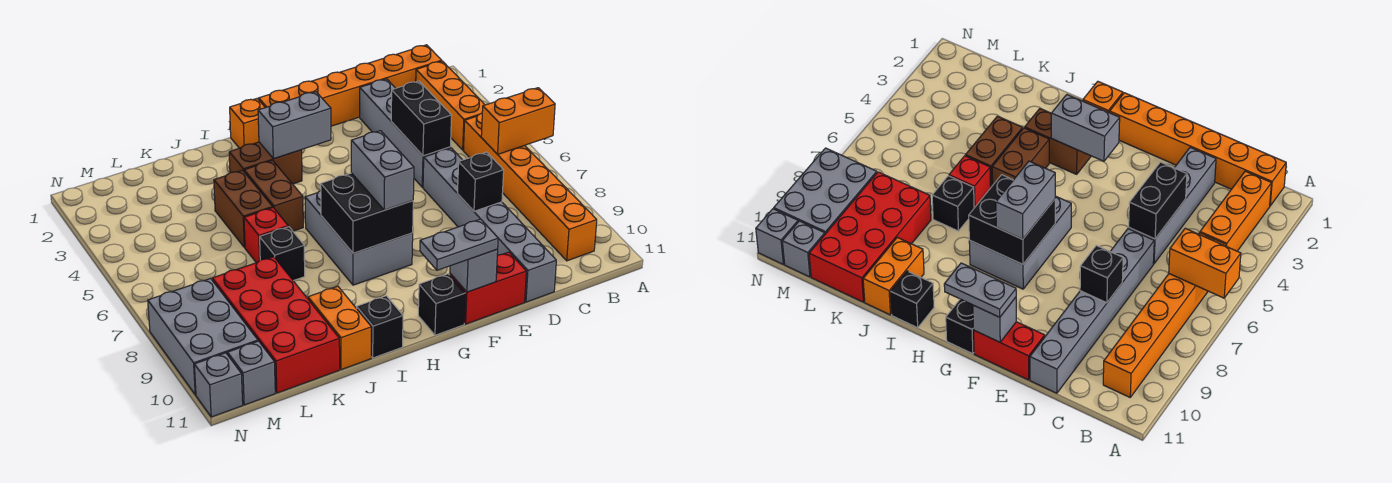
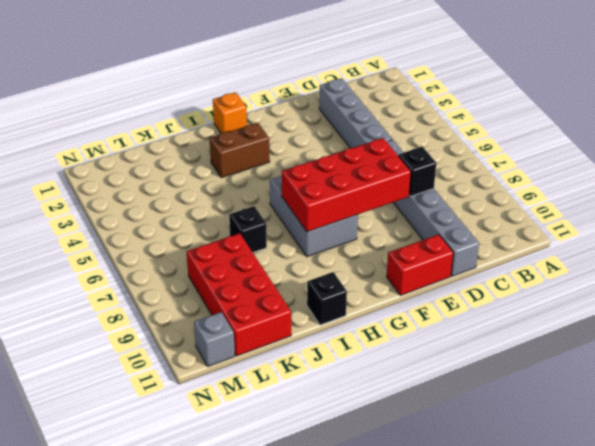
red 2x4 brick [282,138,411,232] -> black 2x2 brick [321,173,413,253]
none -> orange 1x6 brick [259,45,442,126]
none -> orange 1x3 brick [416,61,485,150]
none -> orange 1x6 brick [463,113,597,261]

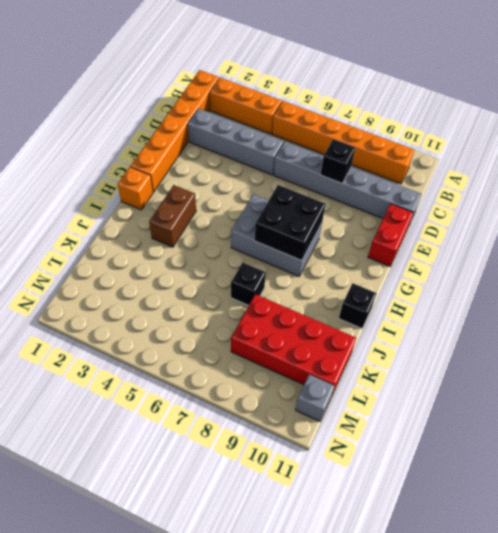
none -> black 1x1 brick [418,274,465,335]
none -> brown 1x2 brick [244,161,303,231]
none -> brown 1x2 brick [214,170,273,248]

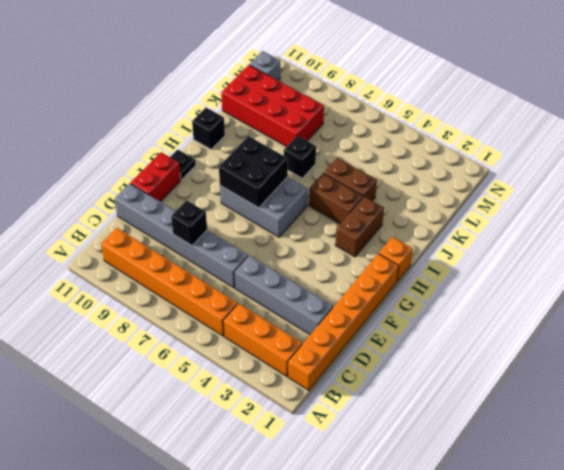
black 1x1 plate [170,149,196,180] -> black 1x1 brick [418,274,465,335]
none -> red 1x1 brick [244,208,288,263]
none -> orange 1x2 brick [308,286,371,370]
none -> grey 2x3 brick [148,279,258,395]

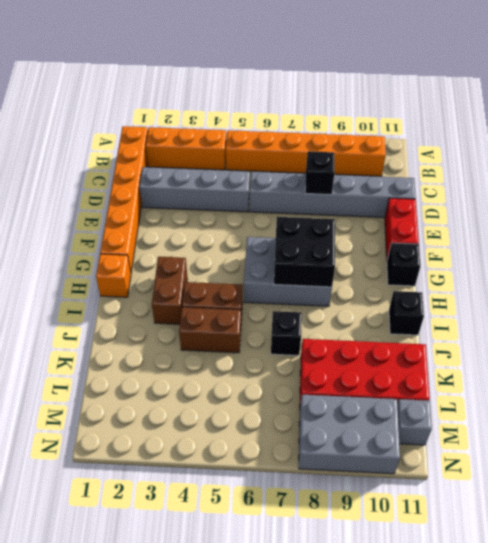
none -> red 1x1 brick [244,208,288,263]
none -> orange 1x2 brick [308,286,371,370]
none -> grey 1x1 brick [194,353,243,417]

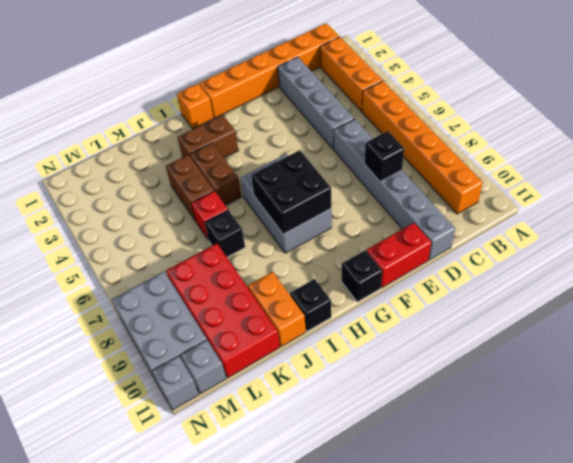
none -> orange 1x2 brick [481,88,555,154]
none -> black 1x2 brick [391,81,452,156]
none -> grey 1x1 brick [450,249,498,292]

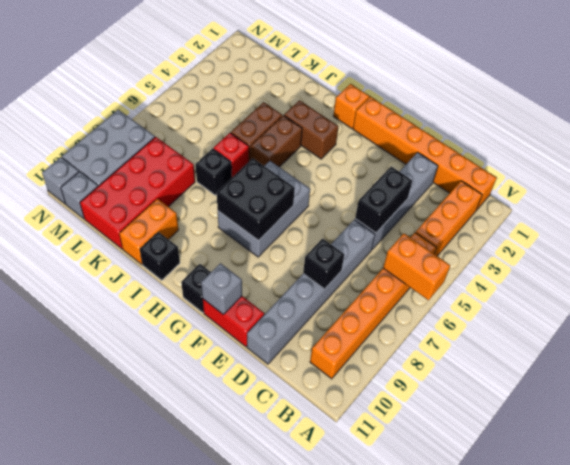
none -> grey 1x2 brick [258,92,331,159]
none -> grey 1x2 plate [420,219,498,270]
none -> grey 1x2 brick [351,131,414,210]

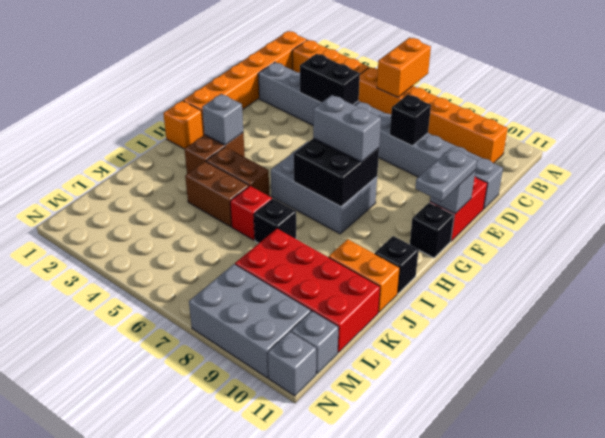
grey 1x1 brick [202,94,243,145] -> grey 1x2 brick [258,92,331,159]

